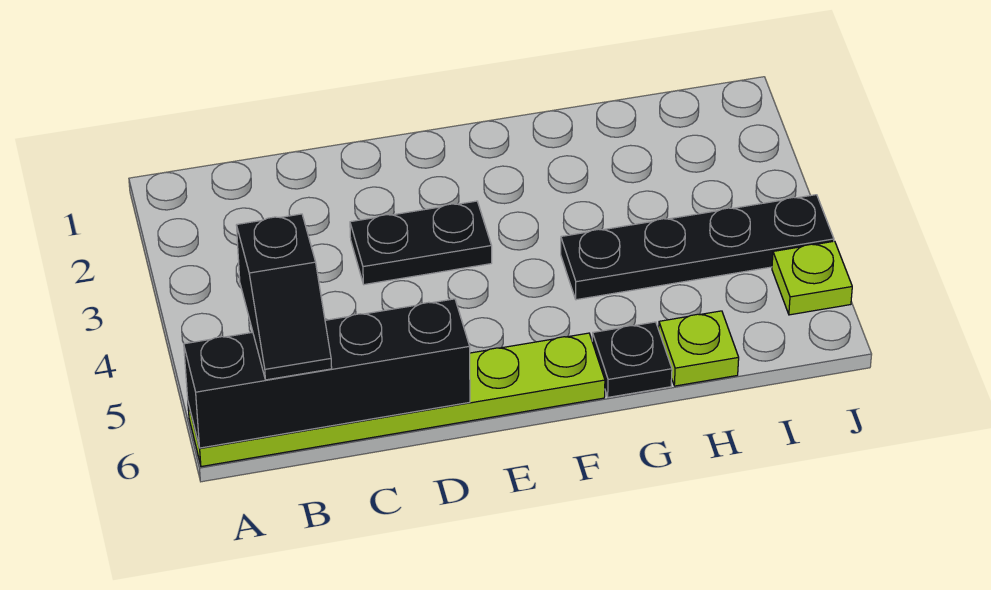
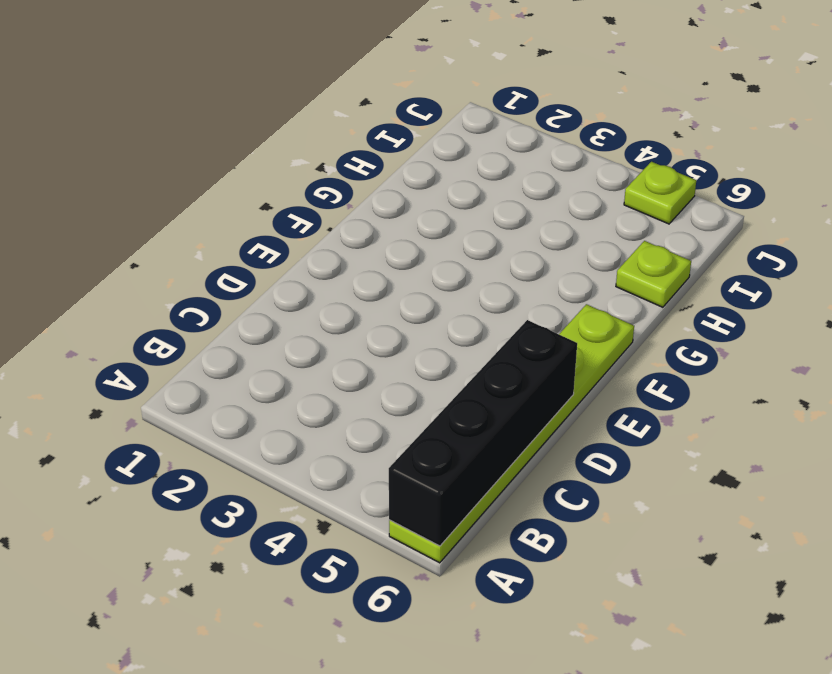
none -> black 1x2 plate [350,201,492,285]
none -> black 1x4 plate [561,195,834,300]

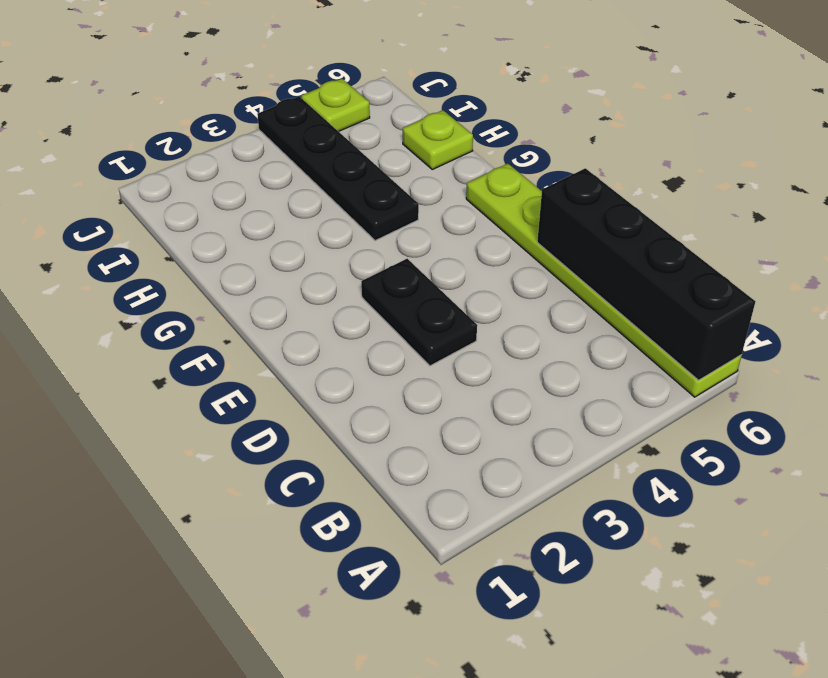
none -> black 1x1 plate [592,322,672,397]
none -> black 1x2 slope [236,214,332,380]

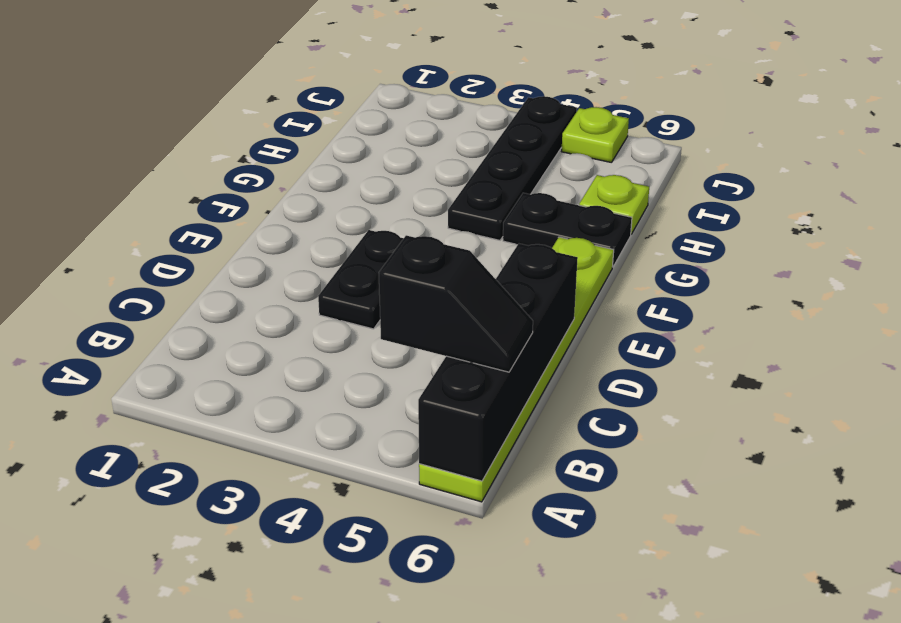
black 1x2 plate [503,193,632,266] -> black 1x1 plate [592,322,672,397]

